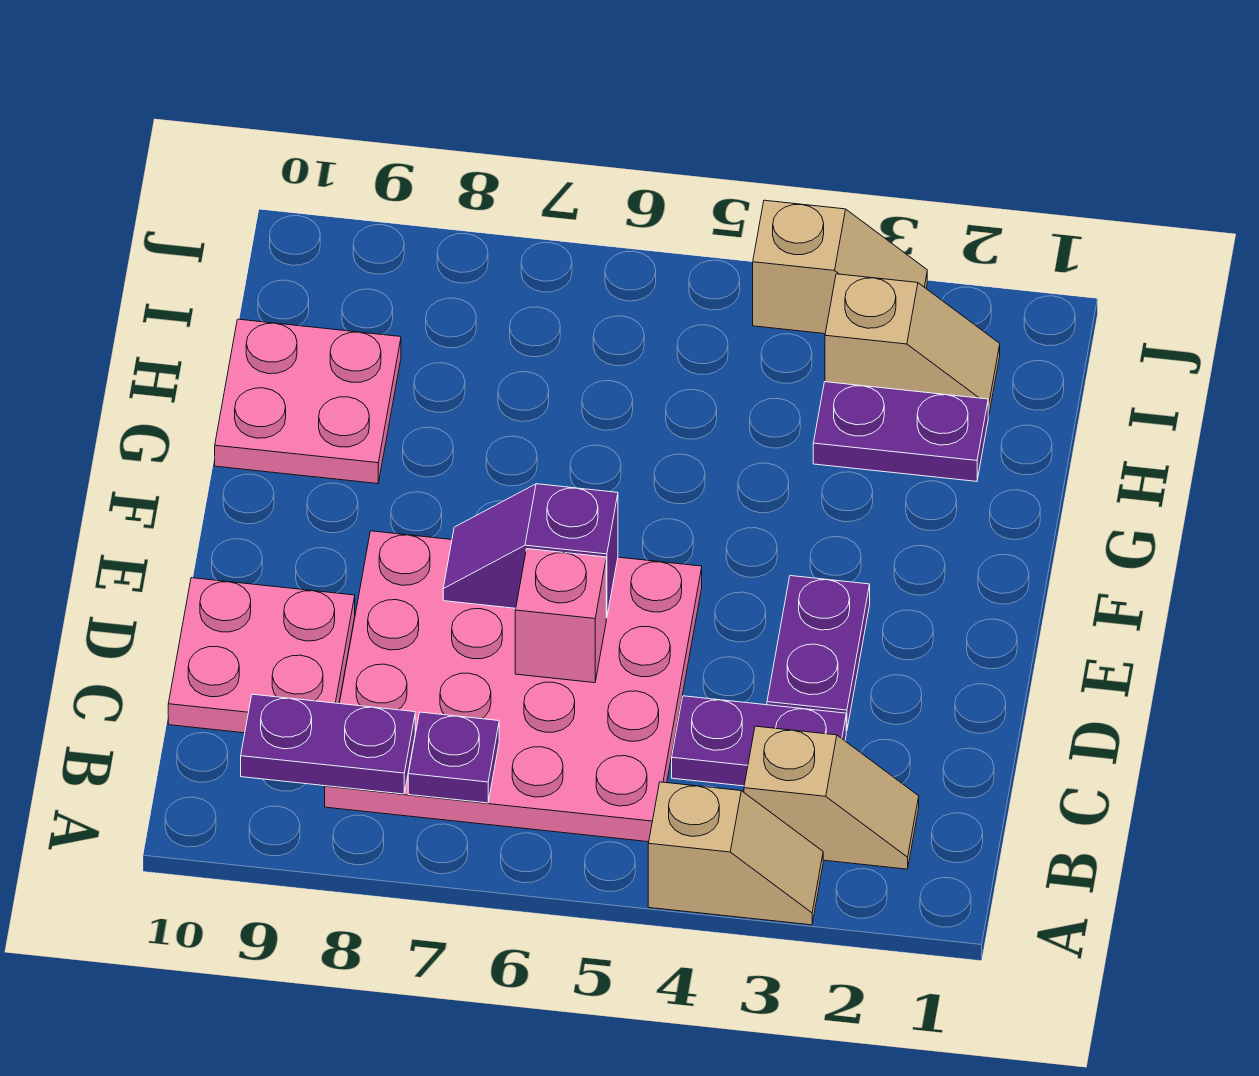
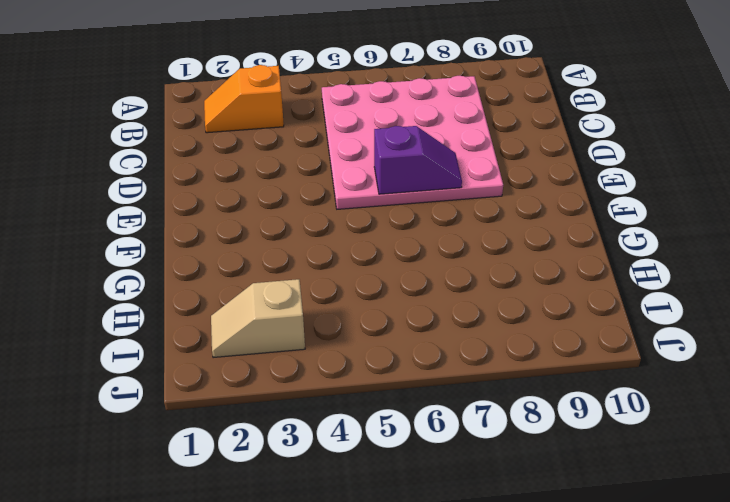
orange 1x2 slope [204,65,284,133] -> tan 1x2 slope [744,726,919,869]
none -> tan 1x2 slope [648,782,823,925]
none -> purple 1x2 plate [672,696,846,786]
none -> pink 2x2 plate [168,578,355,733]

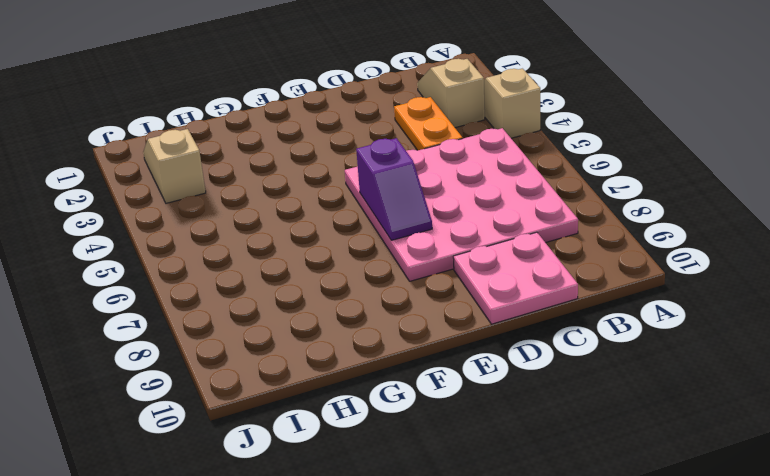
orange 1x2 plate [394,97,463,150] -> purple 1x2 plate [672,696,846,786]
none -> purple 1x2 plate [767,576,870,731]
none -> pink 2x2 plate [215,319,401,484]
none -> purple 1x2 plate [813,382,988,481]

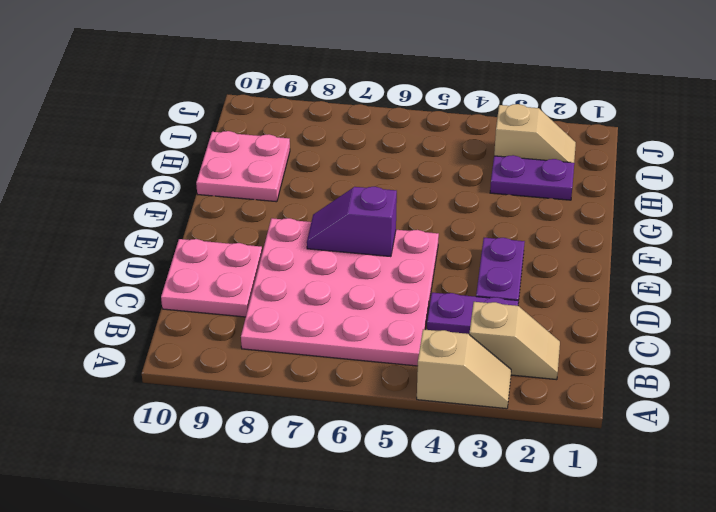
none -> tan 1x2 slope [753,200,927,334]
none -> purple 1x1 plate [408,712,499,803]
none -> purple 1x2 plate [241,694,415,794]

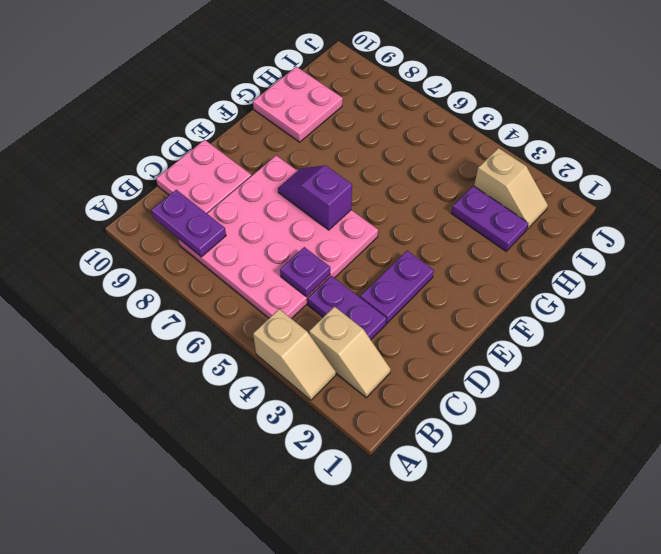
purple 1x1 plate [280,247,330,297] -> purple 1x1 plate moved to [408,712,499,803]
none -> tan 1x2 slope [753,200,927,334]
none -> pink 1x1 brick [515,549,606,683]

